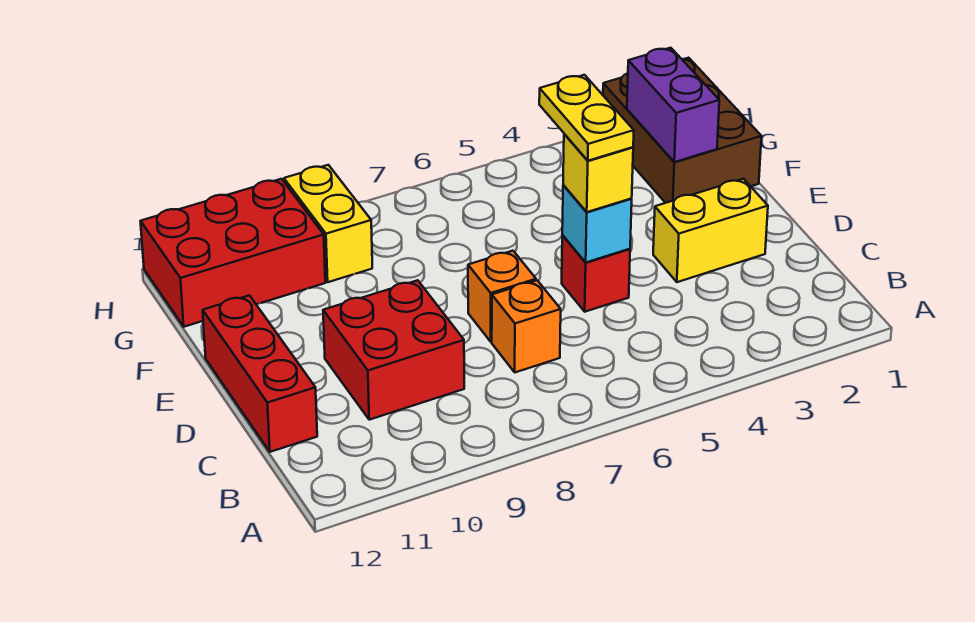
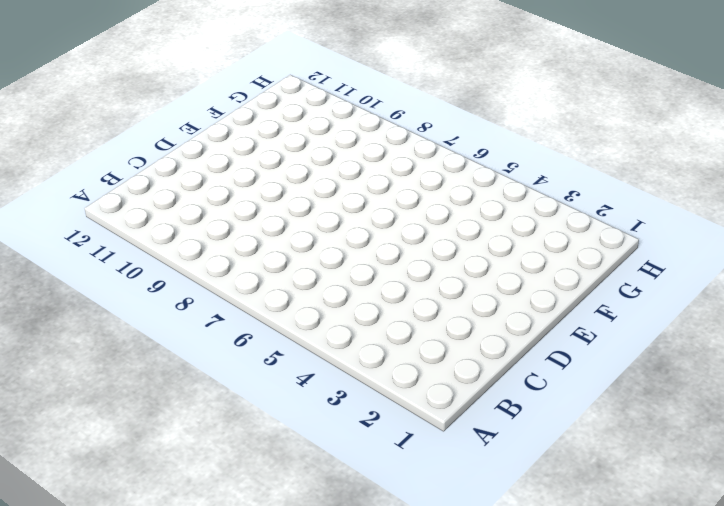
none -> orange 1x1 brick [492,280,561,372]
none -> red 2x2 brick [323,280,464,420]
none -> red 1x3 brick [203,295,317,452]

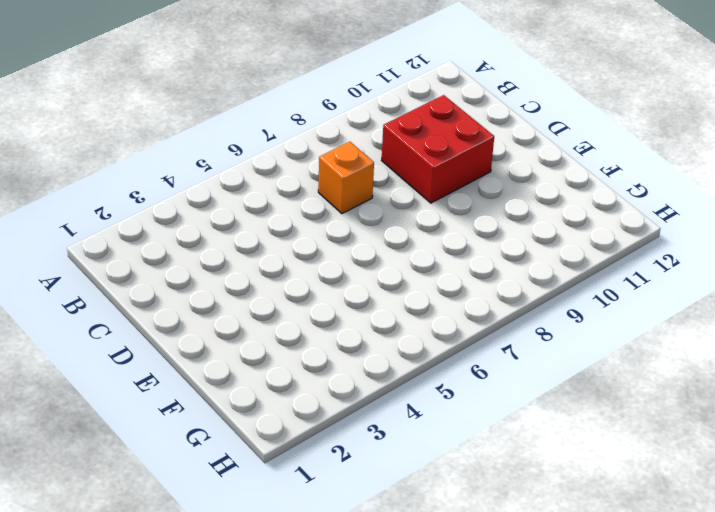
none -> red 1x3 brick [203,295,317,452]
none -> yellow 1x2 brick [653,179,768,282]
none -> red 1x1 brick [562,235,630,312]

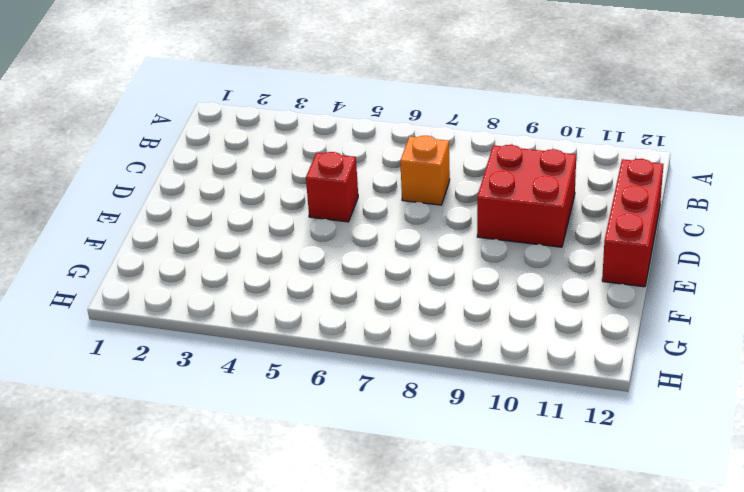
none -> yellow 1x2 brick [653,179,768,282]
none -> orange 1x1 brick [468,251,536,342]
none -> brown 2x3 brick [603,58,761,203]

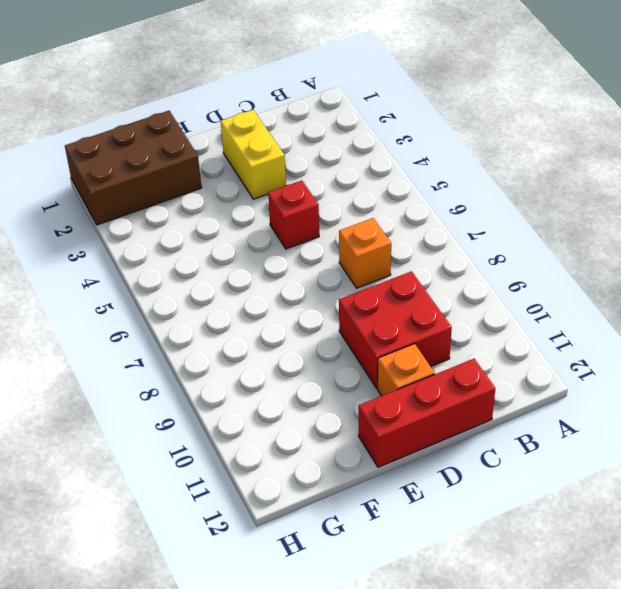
orange 1x1 brick [377,344,435,396] -> orange 1x1 brick moved to [468,251,536,342]
none -> yellow 1x2 brick [284,165,372,282]
none -> red 2x3 brick [140,179,325,327]
none -> cyan 1x1 brick [562,185,632,262]

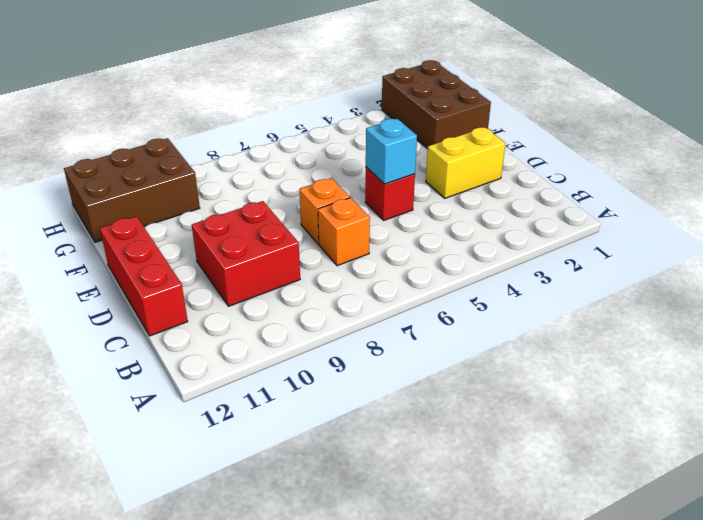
brown 2x3 brick [64,138,200,242] -> red 2x3 brick [140,179,325,327]
none -> yellow 1x2 brick [284,165,372,282]
none -> purple 1x2 brick [627,48,719,162]
none -> yellow 1x1 brick [563,134,633,212]

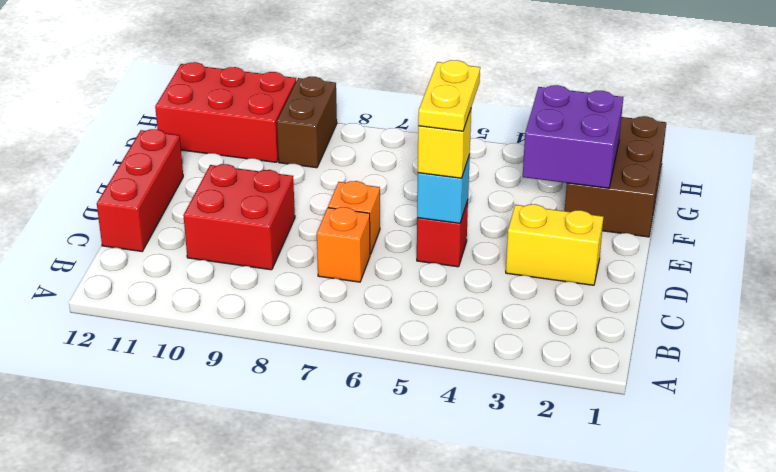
purple 2x2 brick [523,85,623,188] -> purple 1x2 brick [627,48,719,162]
brown 1x2 brick [277,77,337,168] -> yellow 1x2 brick [284,165,372,282]

